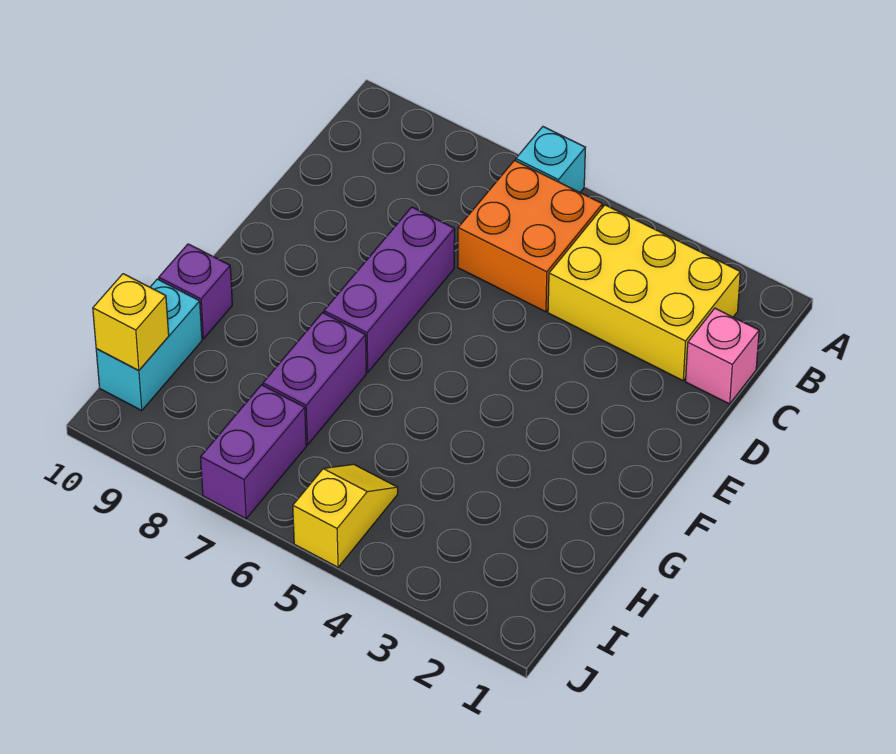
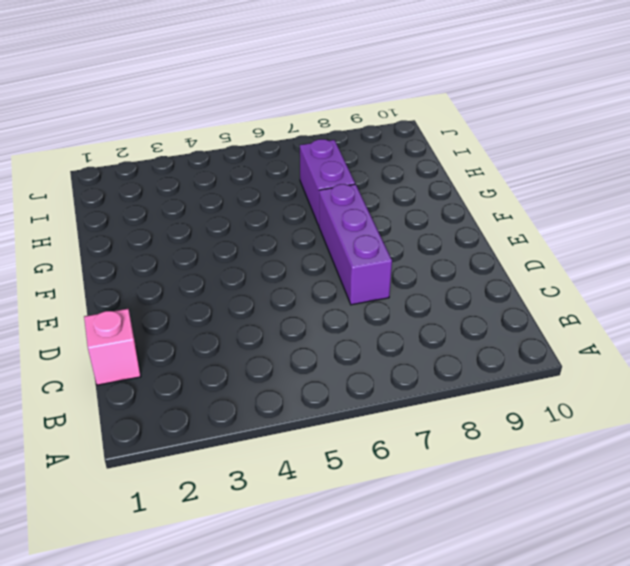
none -> cyan 1x1 brick [516,127,585,192]
none -> yellow 2x3 brick [548,205,740,381]

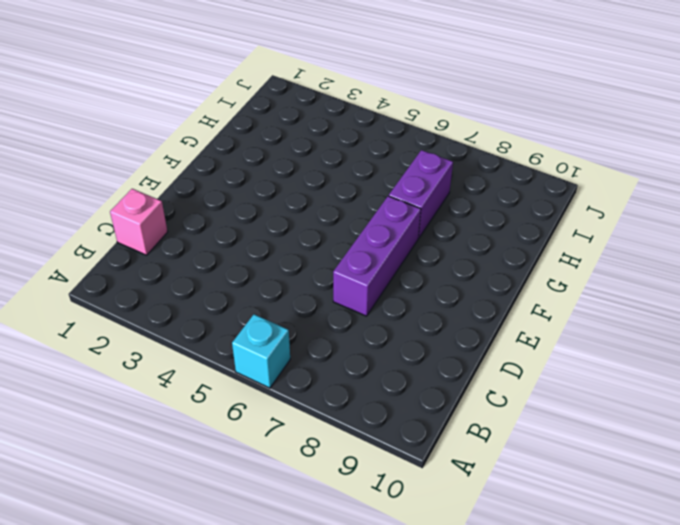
none -> yellow 2x3 brick [548,205,740,381]
none -> orange 2x2 brick [458,160,603,312]

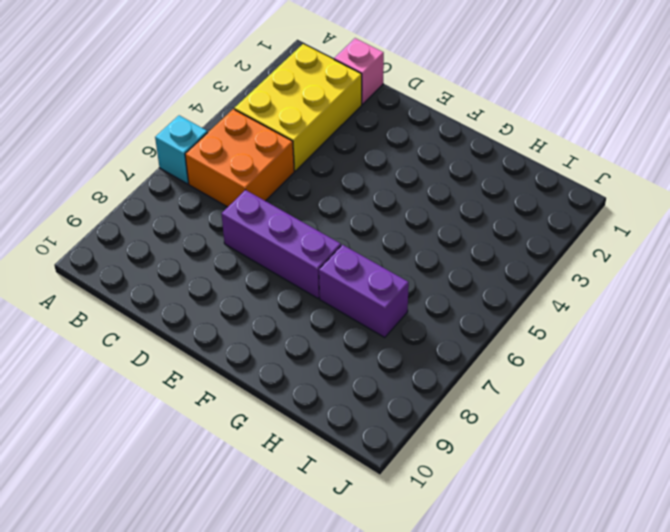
none -> purple 1x1 brick [159,244,232,339]
none -> cyan 1x2 brick [96,279,202,411]

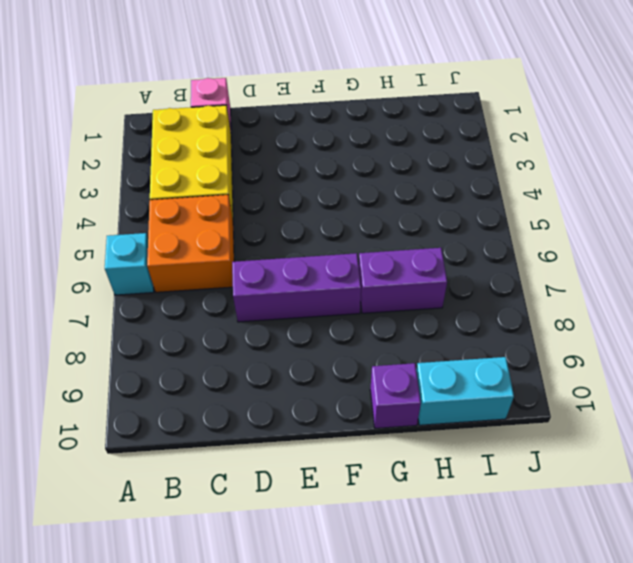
none -> yellow 1x2 slope [293,464,398,567]
none -> purple 1x2 brick [201,385,306,519]

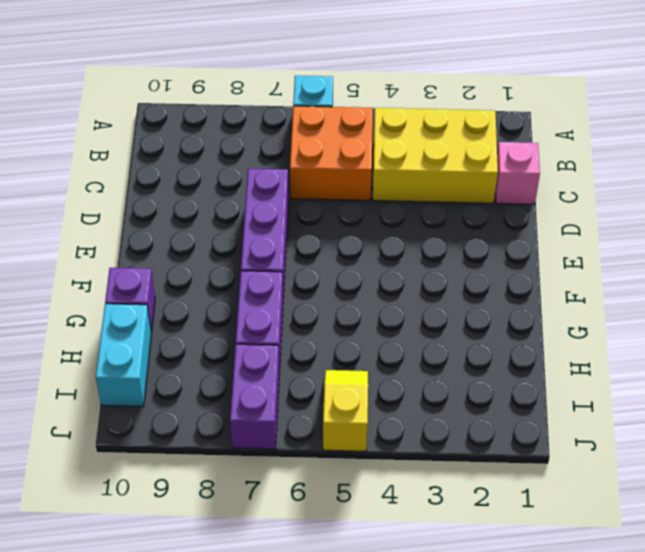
none -> yellow 1x1 brick [93,274,169,370]

